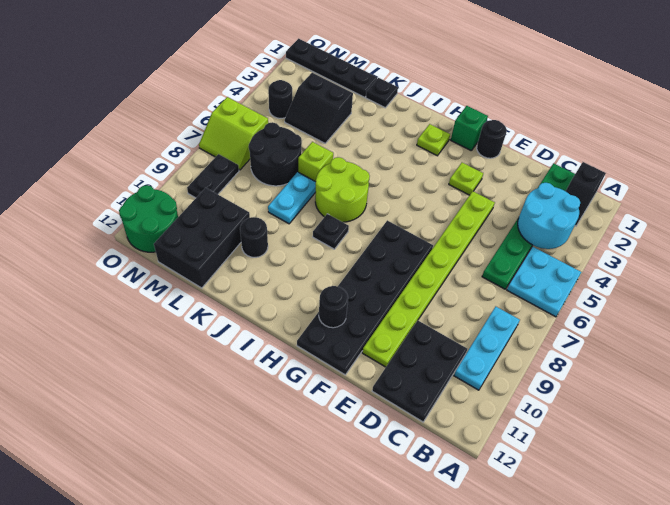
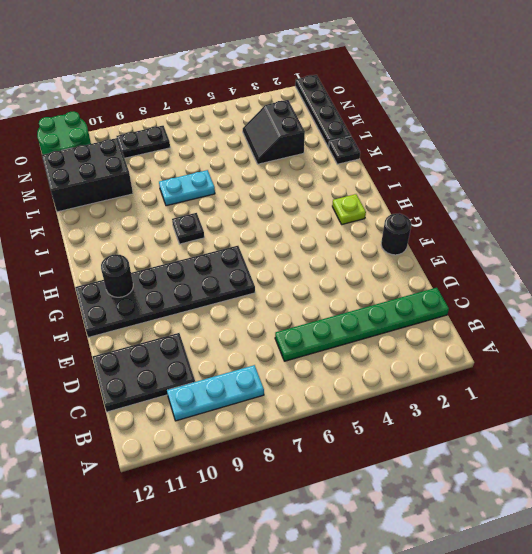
none -> cyan 2x2 plate [507,247,581,317]
none -> black 1x2 slope [566,162,606,226]
none -> lime 1x8 plate [362,191,495,367]

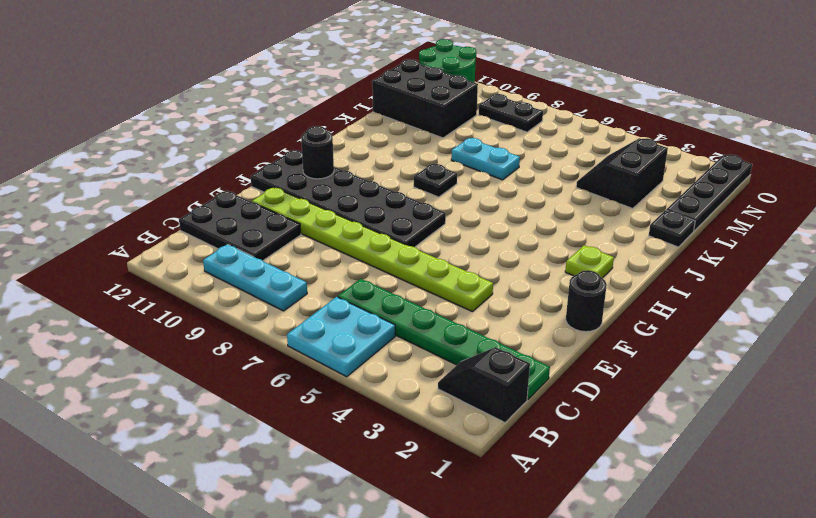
none -> lime 1x1 plate [449,163,483,195]
none -> green 1x1 brick [451,106,488,151]
none -> lime 2x2 round brick [315,157,370,222]

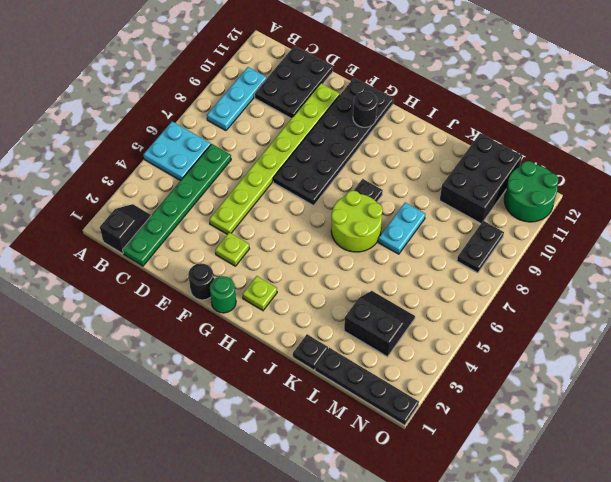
green 1x1 round brick [210,276,236,313] -> green 1x1 brick [451,106,488,151]
none -> lime 1x1 brick [298,142,333,182]
none -> black 1x1 round brick [240,217,268,257]
none -> black 2x2 round brick [249,122,302,186]

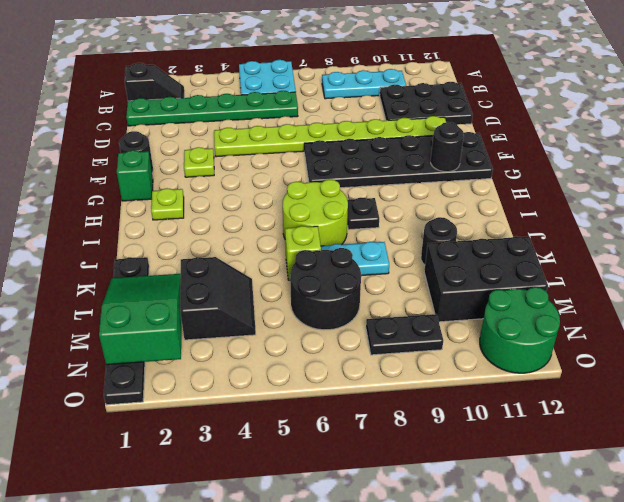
green 2x3 slope [99,274,181,365] -> none
none -> black 1x1 round brick [268,80,292,118]
none -> lime 2x2 slope [199,97,268,170]
none -> cyan 2x2 round brick [518,183,580,249]

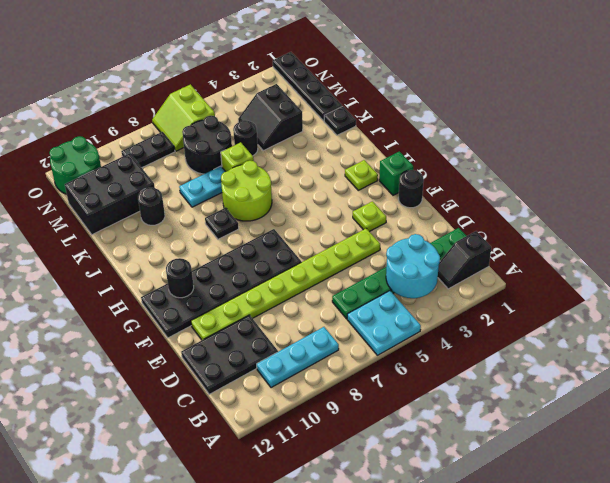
black 1x1 round brick [233,120,258,156] -> black 1x1 round brick moved to [268,80,292,118]

